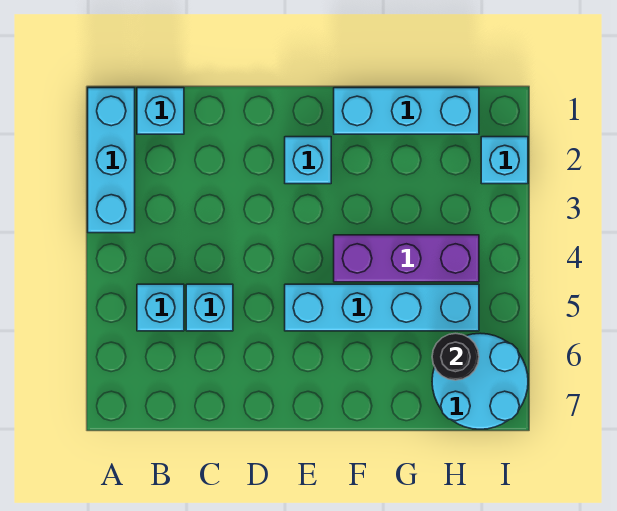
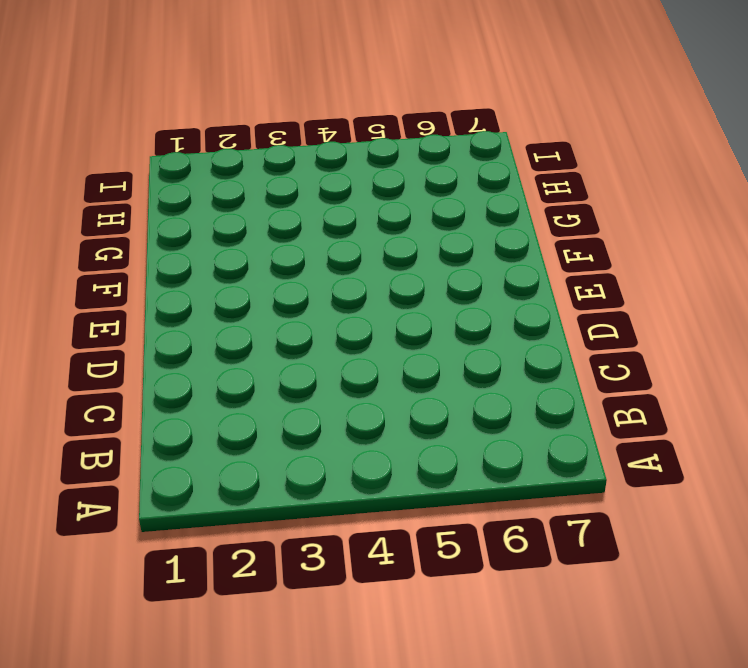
none -> cyan 1x3 brick [88,88,135,233]
none -> cyan 1x1 brick [137,88,184,134]

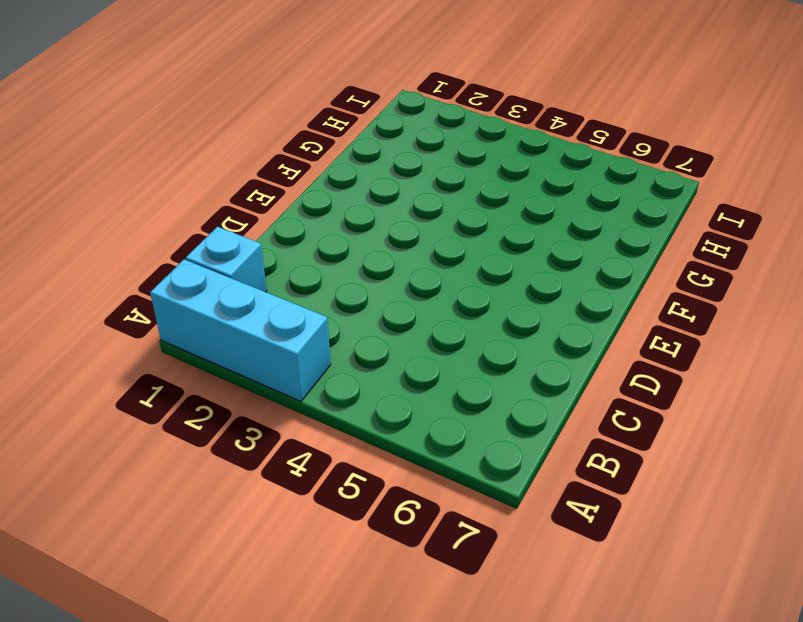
none -> cyan 1x1 brick [137,284,184,331]
none -> cyan 1x1 brick [186,284,233,331]

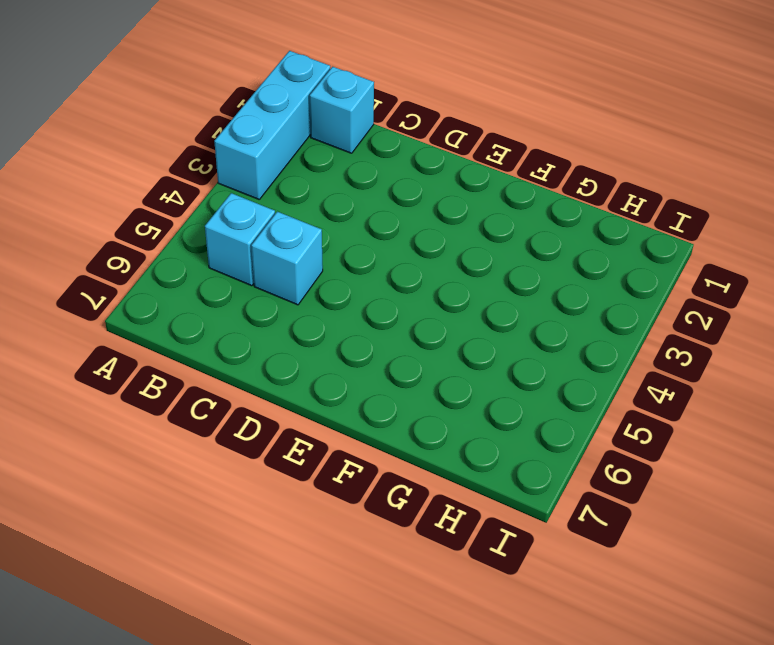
none -> cyan 1x1 brick [285,137,331,184]
none -> cyan 1x4 brick [285,284,479,331]

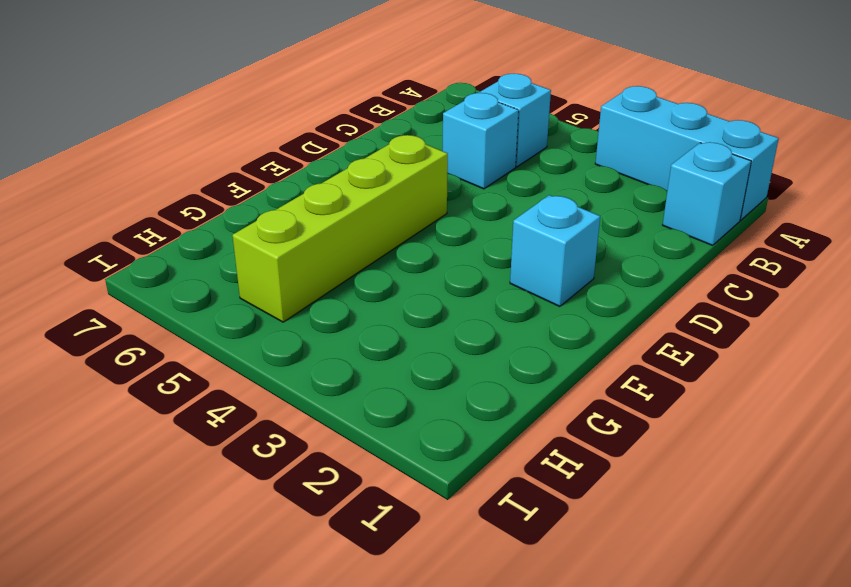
lime 1x4 brick [232,135,448,322] -> cyan 1x4 brick [285,284,479,331]
none -> cyan 1x3 brick [334,88,479,134]
none -> purple 1x3 brick [334,235,479,282]

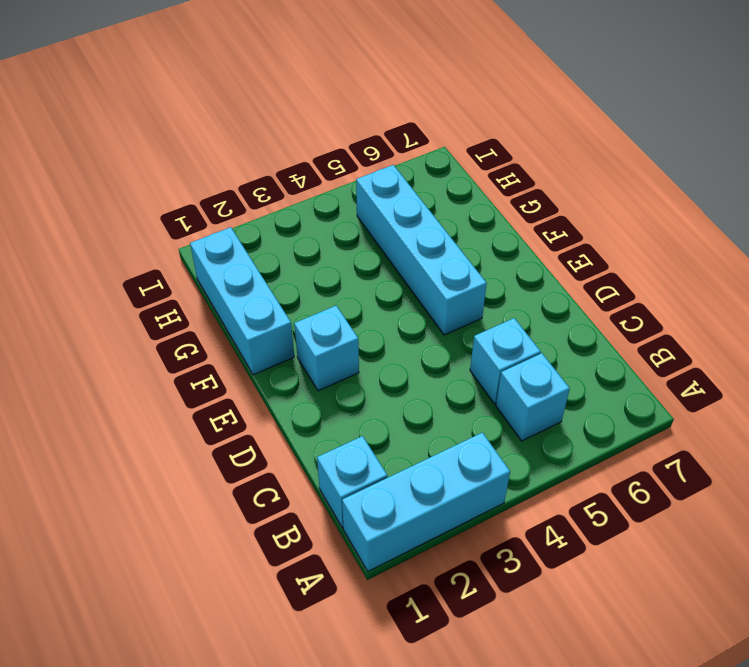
none -> purple 1x3 brick [334,235,479,282]
none -> cyan 2x2 round brick [432,333,528,429]

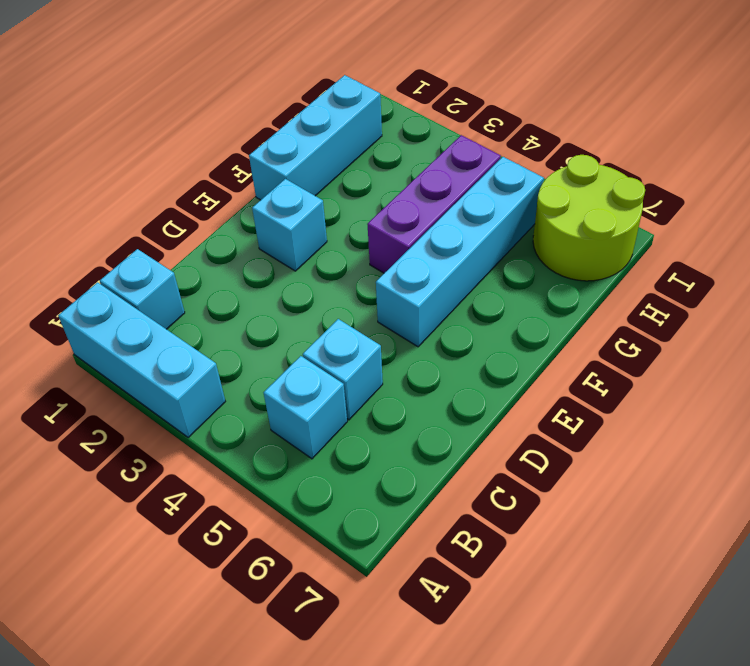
lime 2x2 round brick [533,155,645,281] -> cyan 2x2 round brick [432,333,528,429]
none -> cyan 1x1 brick [481,137,528,184]
none -> black 1x1 round brick [432,333,479,380]

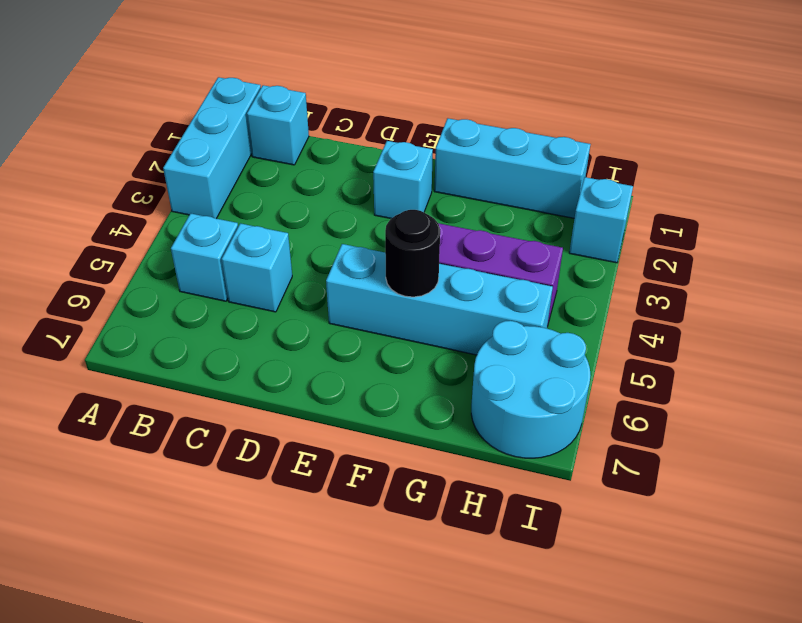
black 1x1 round brick [385,210,440,297] -> black 1x1 round brick moved to [432,333,479,380]

